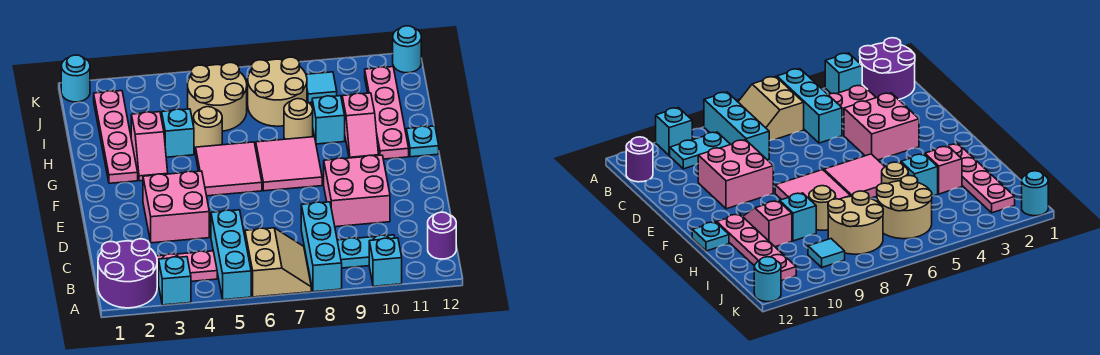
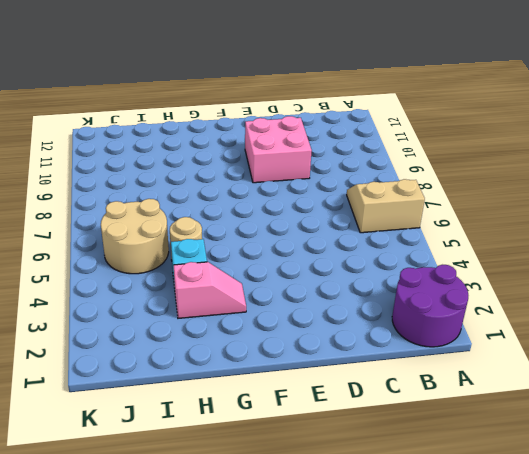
none -> cyan 1x1 brick [158,257,191,305]
none -> cyan 1x3 brick [211,210,251,300]
none -> cyan 1x3 brick [301,202,342,292]

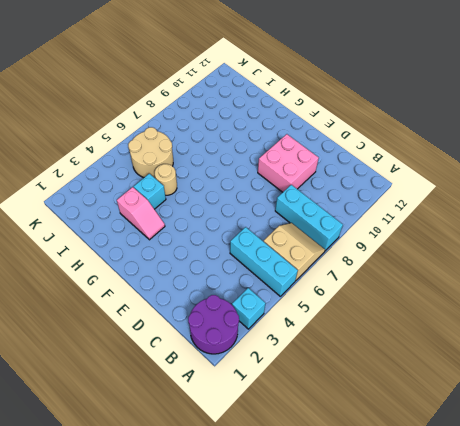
none -> cyan 1x1 brick [369,238,402,286]
none -> pink 1x2 plate [156,251,217,284]
none -> cyan 1x2 plate [337,235,395,268]

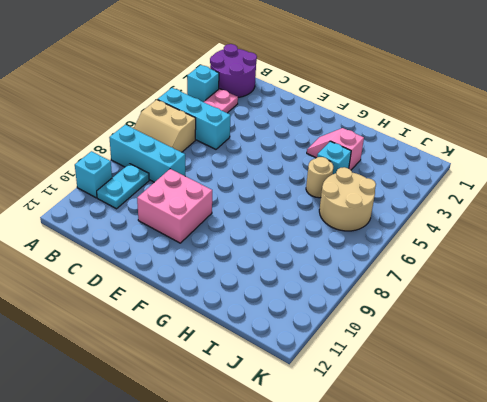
none -> purple 1x1 round brick [428,212,456,259]
none -> pink 2x2 brick [143,171,209,243]
none -> pink 2x2 tile [196,142,262,196]

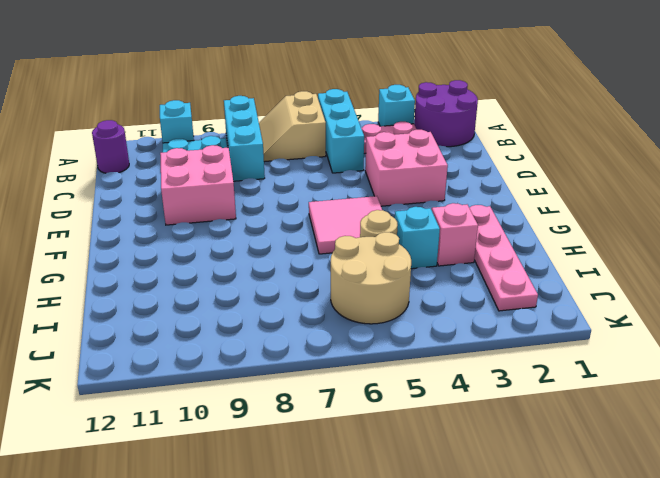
none -> pink 2x2 tile [256,137,322,191]
none -> pink 1x2 slope [342,93,379,158]
none -> pink 1x4 plate [365,67,409,159]

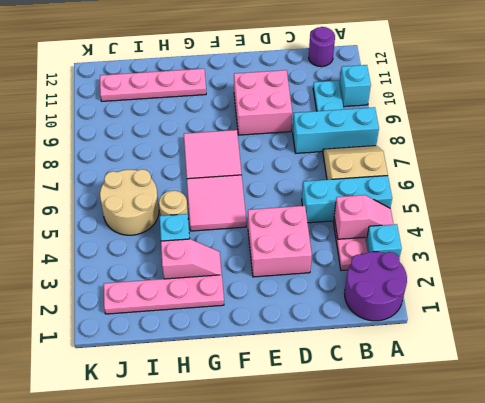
pink 1x2 slope [334,195,393,239] -> pink 1x2 slope moved to [342,93,379,158]
none -> cyan 1x1 plate [406,126,439,157]
none -> tan 1x1 round brick [284,99,313,139]
none -> cyan 1x1 brick [312,96,345,144]

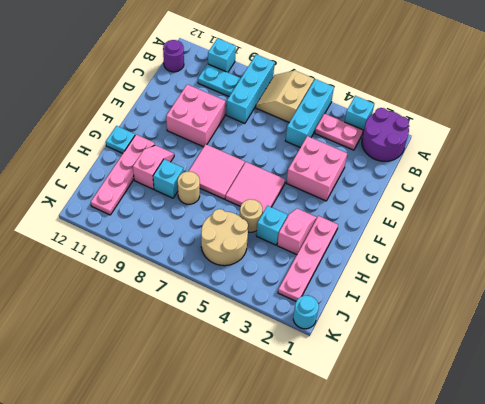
none -> tan 2x2 round brick [248,57,307,126]
none -> cyan 1x1 tile [306,72,337,103]
none -> cyan 1x1 round brick [393,26,421,73]

